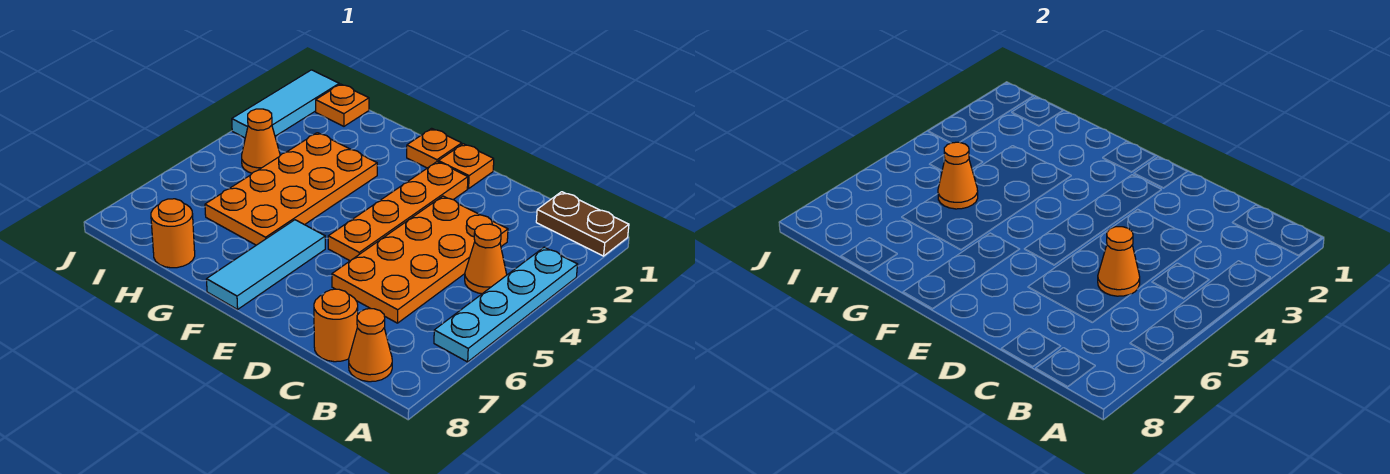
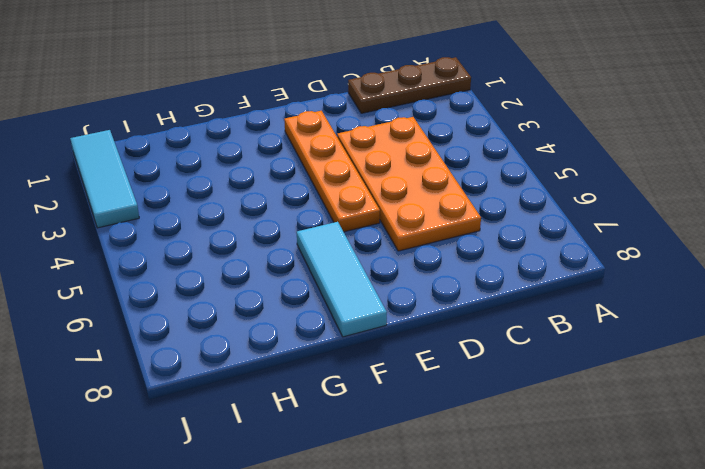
brown 1x3 plate [348,57,471,113] -> brown 1x2 plate [536,192,629,256]
none -> cyan 1x4 plate [434,247,577,362]
none -> orange 1x1 cone [465,224,507,294]
none -> orange 1x1 cone [349,309,392,382]

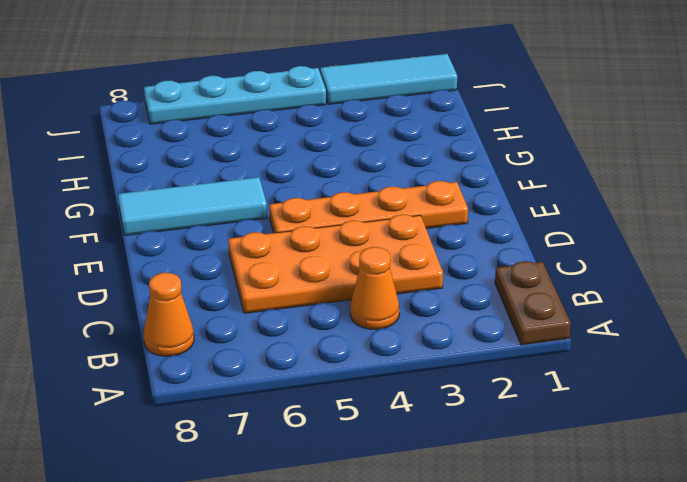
cyan 1x4 plate [144,66,326,124] -> cyan 1x4 plate moved to [434,247,577,362]
none -> orange 1x1 round brick [314,289,358,362]
none -> orange 1x1 plate [438,144,494,189]
none -> orange 1x1 plate [407,128,462,168]

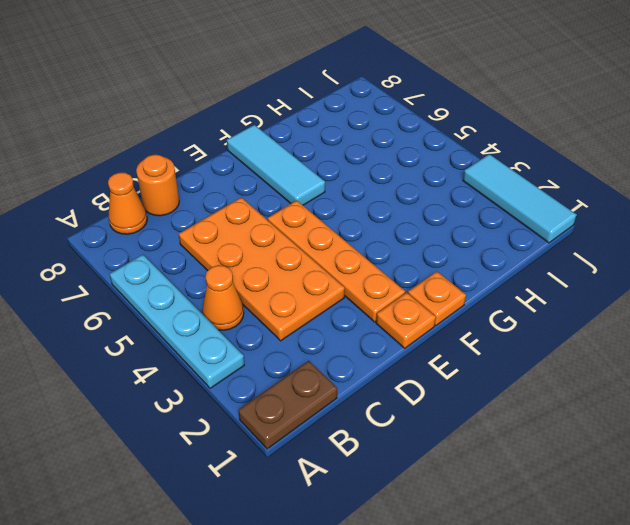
none -> orange 2x4 plate [205,133,377,245]
none -> orange 1x1 round brick [151,199,195,268]
none -> orange 1x1 plate [316,84,369,126]

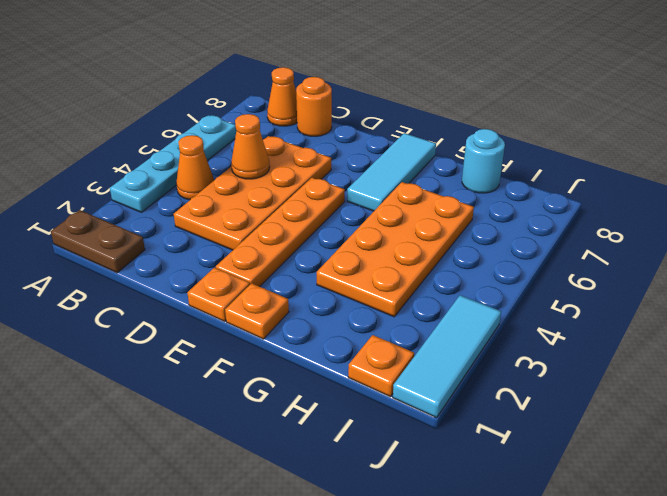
cyan 1x1 round brick [462,129,505,193] -> orange 1x1 round brick [151,199,195,268]
none -> orange 1x1 cone [242,109,280,173]
none -> orange 1x1 cone [938,142,978,209]

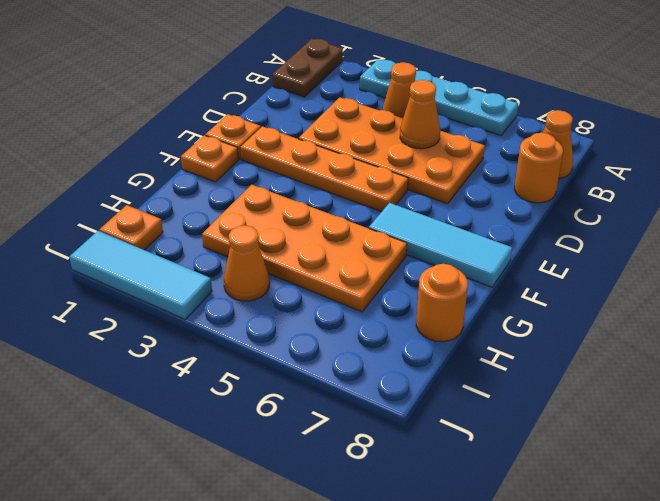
none -> orange 1x1 cone [938,142,978,209]

